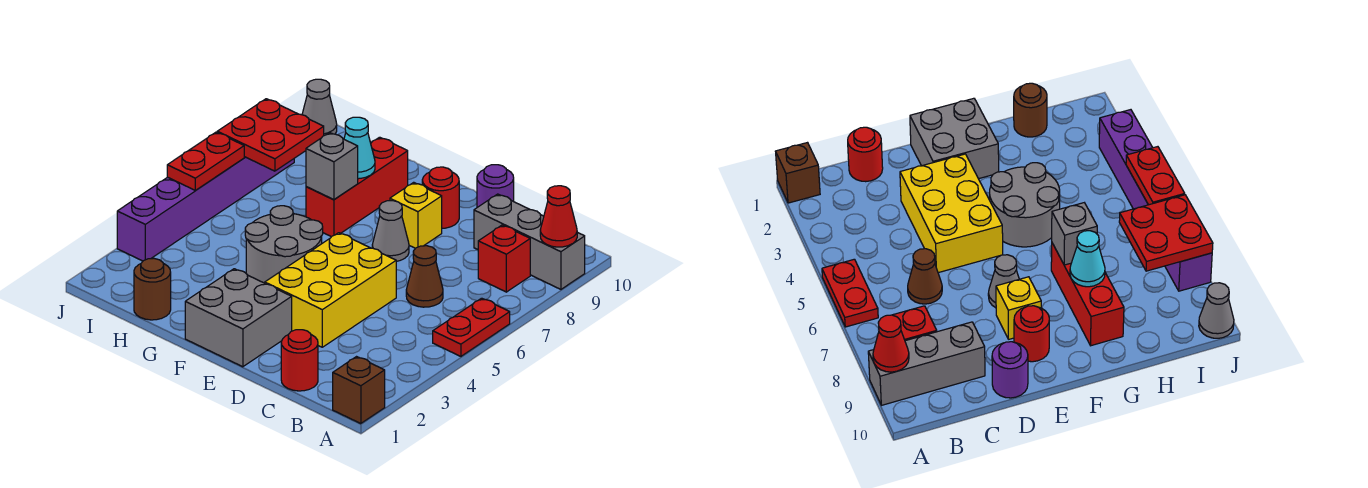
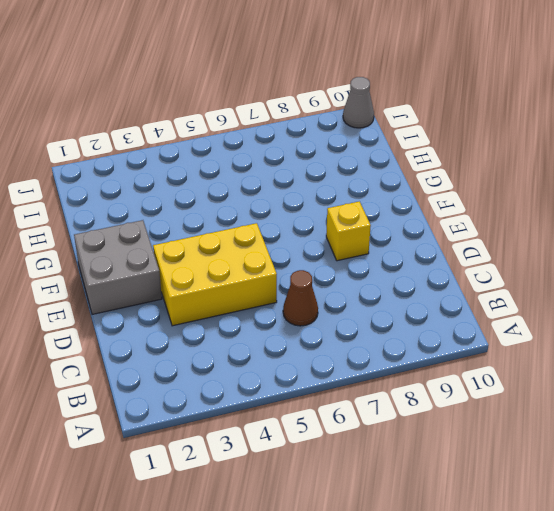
none -> brown 1x1 brick [333,357,385,424]
none -> red 1x2 plate [433,298,510,356]
none -> grey 1x3 brick [474,194,585,289]

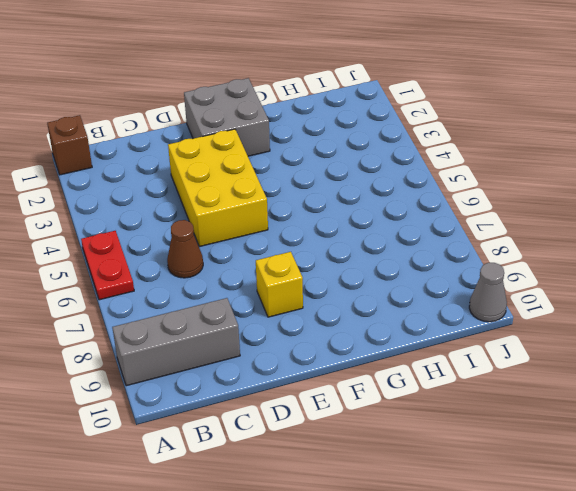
none -> red 1x1 brick [478,225,530,292]
none -> red 1x1 round brick [281,330,318,391]
none -> purple 1x1 round brick [477,165,514,207]

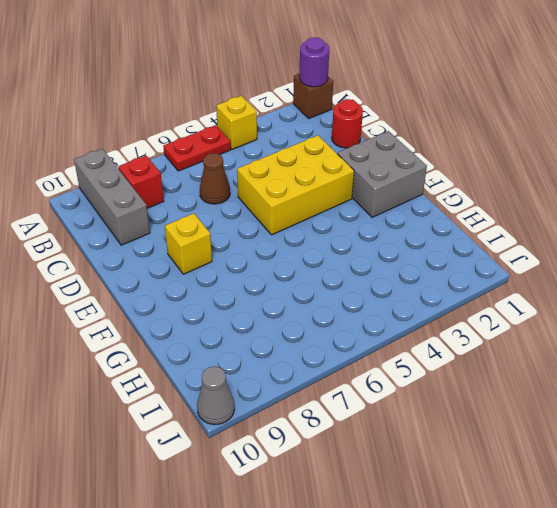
purple 1x1 round brick [299,37,329,87] -> purple 1x1 round brick moved to [477,165,514,207]
yellow 1x1 brick [216,96,257,149] -> none
none -> grey 1x1 cone [372,201,409,261]
none -> red 1x1 round brick [422,167,459,228]
none -> grey 2x2 round brick [245,206,323,283]

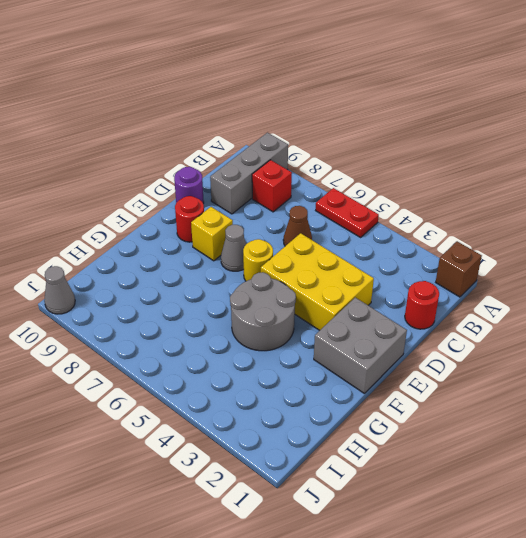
yellow 1x1 round brick [243,239,273,281] -> none
none -> red 1x3 brick [306,137,408,237]
none -> brown 1x1 round brick [134,259,171,320]
none -> purple 1x6 brick [117,157,294,261]

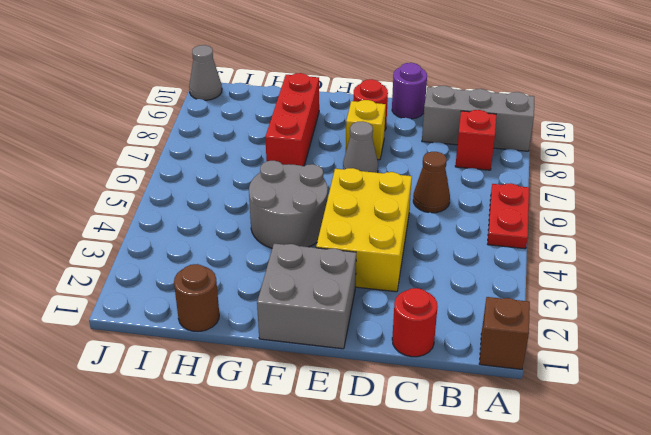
none -> purple 1x6 brick [117,157,294,261]
none -> red 1x1 cone [540,186,577,247]
none -> grey 1x1 brick [306,133,358,200]

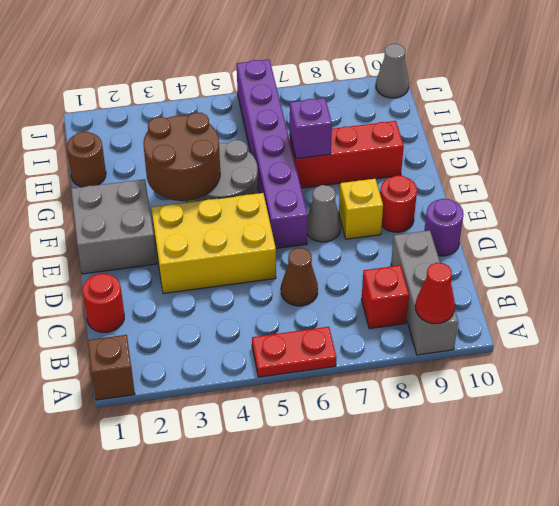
purple 1x6 brick [237,59,308,248] -> purple 1x6 brick turned to [117,157,294,261]
brown 2x2 round brick [143,112,220,201] -> none
purple 1x1 brick [290,98,332,159] -> grey 1x1 brick [306,133,358,200]
none -> cyan 1x1 cone [344,117,375,179]
none -> red 2x2 plate [217,99,324,171]
none -> red 1x2 plate [167,132,244,191]

